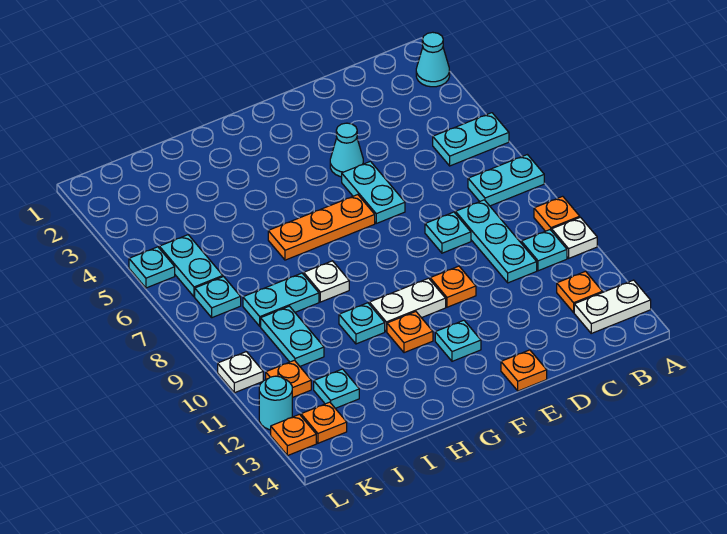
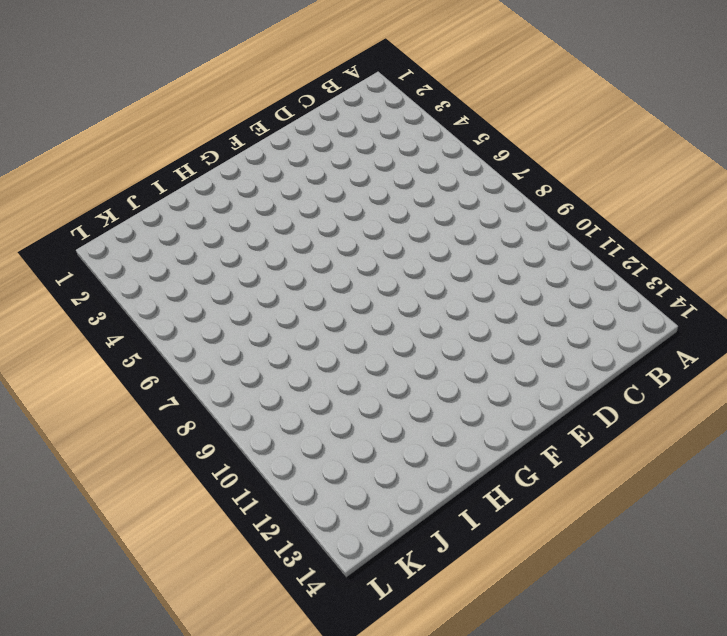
none -> cyan 1x1 cone [416,32,450,87]
none -> cyan 1x2 plate [433,113,509,166]
none -> cyan 1x2 plate [468,155,544,206]
none -> orange 1x1 plate [534,196,580,231]

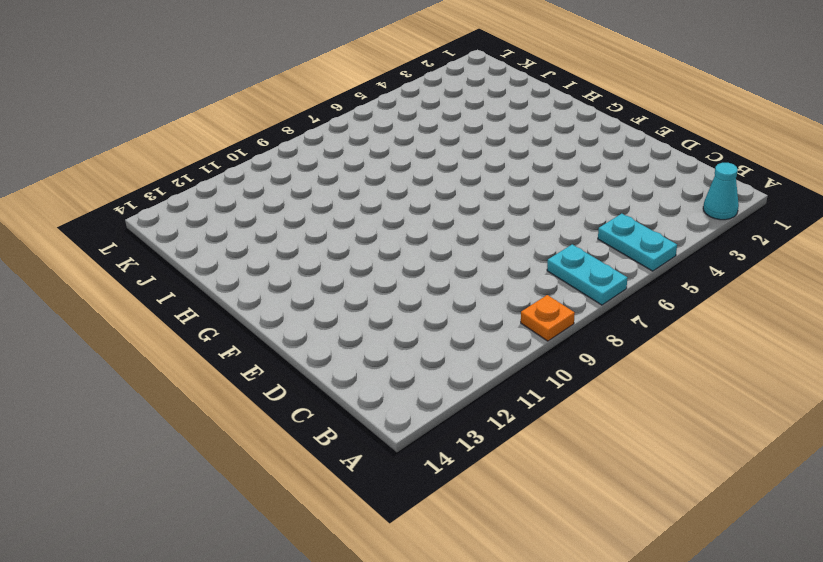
none -> white 1x1 plate [552,217,597,258]
none -> white 1x2 plate [574,280,651,333]
none -> cyan 1x1 plate [521,230,567,271]
none -> orange 1x1 plate [557,271,602,312]

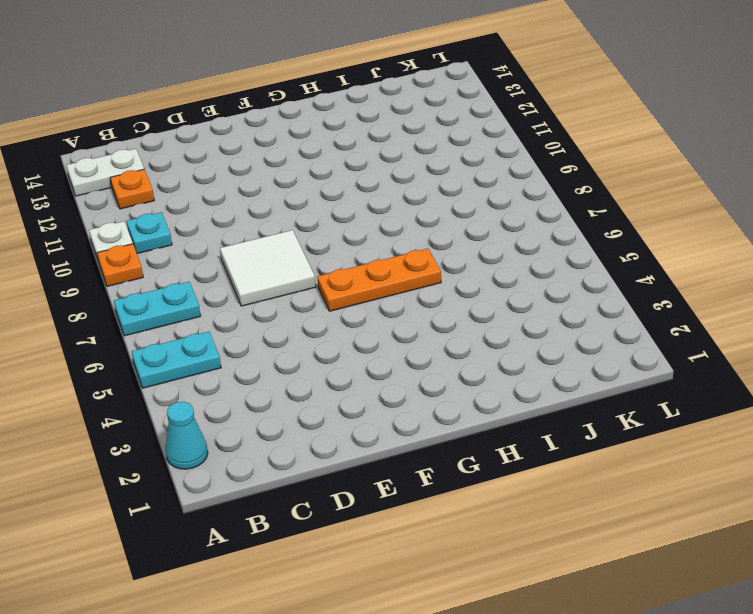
white 2x2 tile [220,230,316,306] -> cyan 1x1 plate [425,212,471,253]
none -> cyan 1x3 plate [455,200,537,283]
none -> cyan 1x1 cone [330,123,363,177]
none -> cyan 1x2 plate [342,161,405,223]
none -> orange 1x1 plate [430,266,476,307]

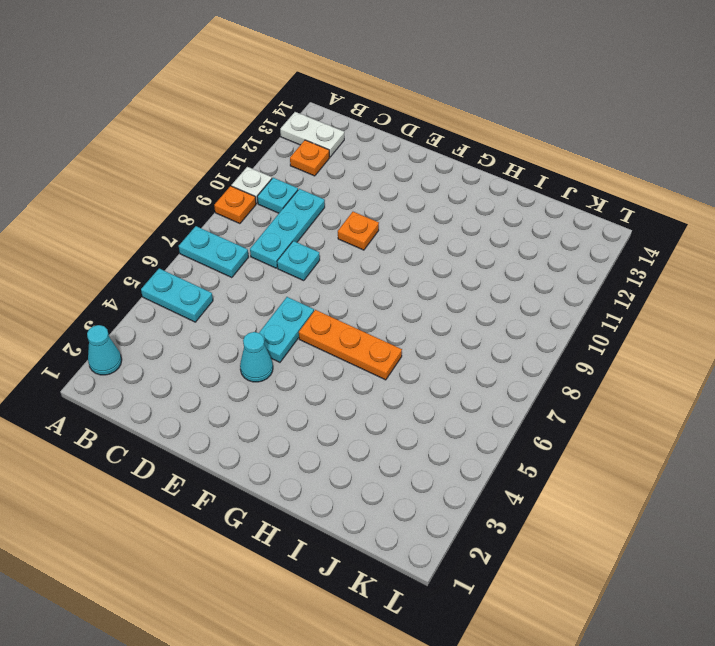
none -> orange 1x1 plate [501,350,547,391]
none -> white 1x2 plate [369,278,446,332]
none -> cyan 1x1 plate [435,320,481,361]
none -> orange 1x1 plate [387,312,433,353]

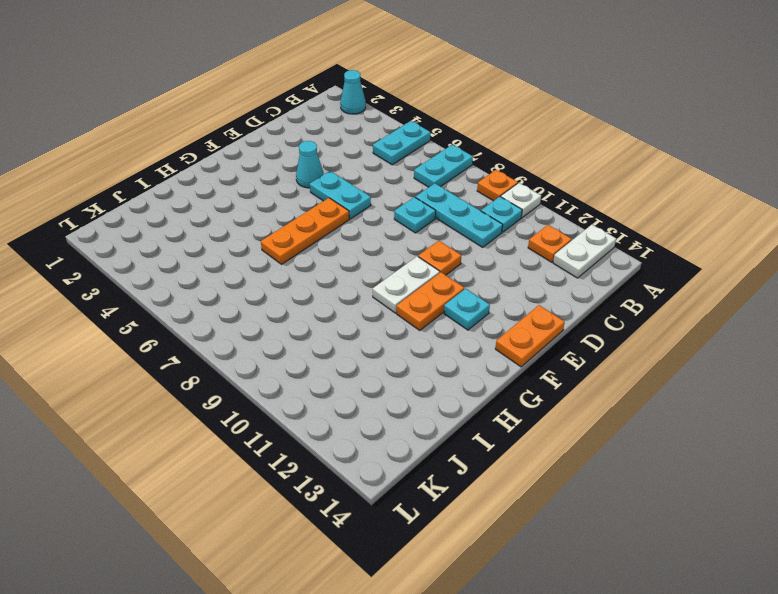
orange 1x2 plate [495,305,565,367] -> orange 1x1 plate [501,350,547,391]
orange 1x2 plate [397,272,464,330] -> orange 1x1 plate [387,312,433,353]
none -> white 1x1 plate [304,261,349,302]
none -> cyan 1x1 plate [339,303,385,344]
none -> cyan 1x2 plate [243,273,319,326]
none -> cyan 1x2 plate [261,306,324,366]

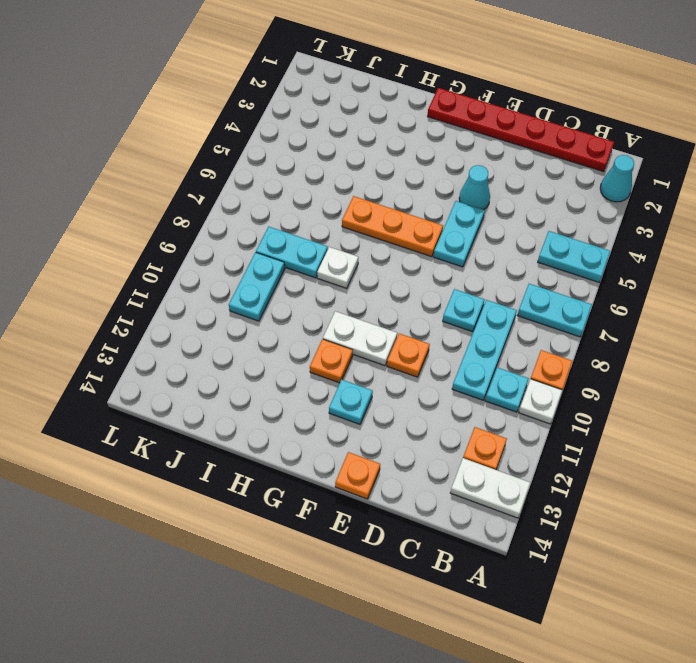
red 1x6 plate [427,88,614,172] -> none
none -> cyan 1x1 plate [339,303,385,344]
none -> cyan 1x1 plate [314,369,359,408]
none -> cyan 1x2 plate [159,235,223,297]
none -> cyan 1x1 plate [195,277,241,318]

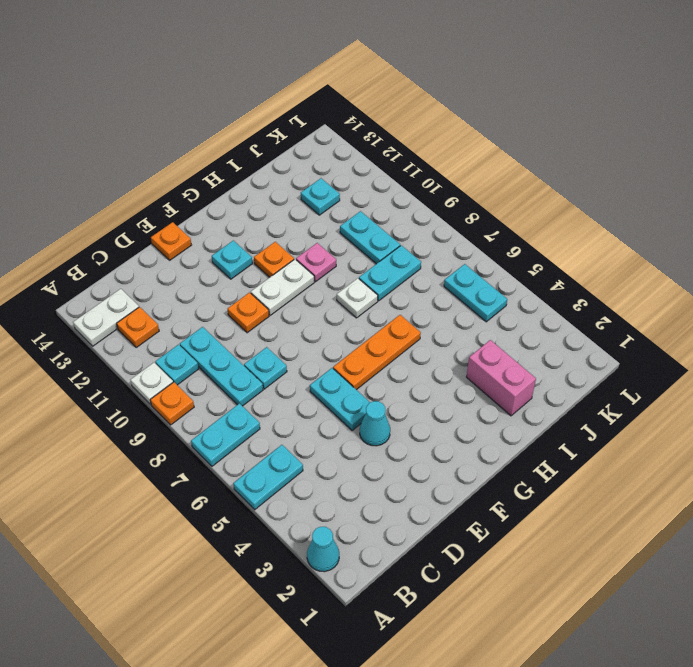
pink 1x1 plate [296,243,336,282] -> cyan 1x1 plate [339,303,385,344]
pink 1x2 brick [467,340,536,416] -> none
none -> cyan 1x1 plate [195,277,241,318]
none -> orange 1x1 plate [266,360,311,398]
none -> orange 1x1 plate [301,402,347,443]
none -> cyan 1x1 plate [129,247,175,288]

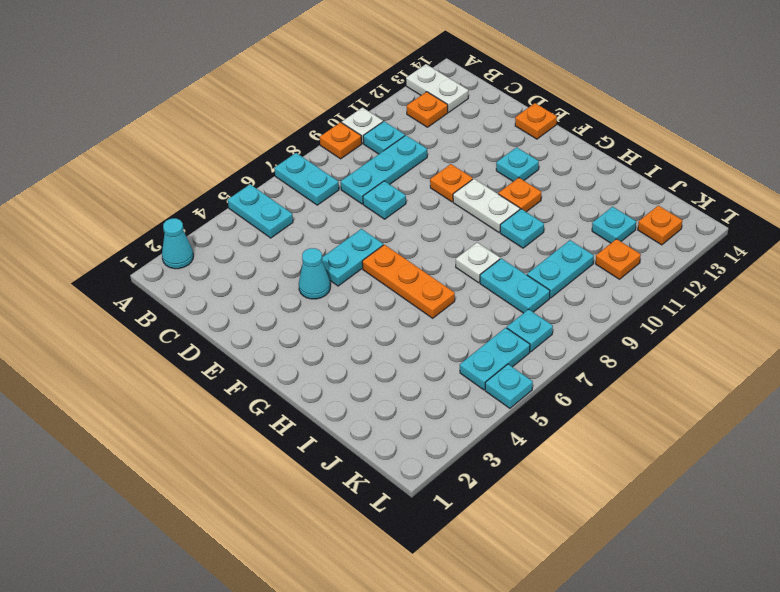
none -> white 1x1 plate [218,352,263,393]
none -> cyan 1x1 round brick [259,376,292,430]
none -> orange 1x1 plate [271,414,316,456]

